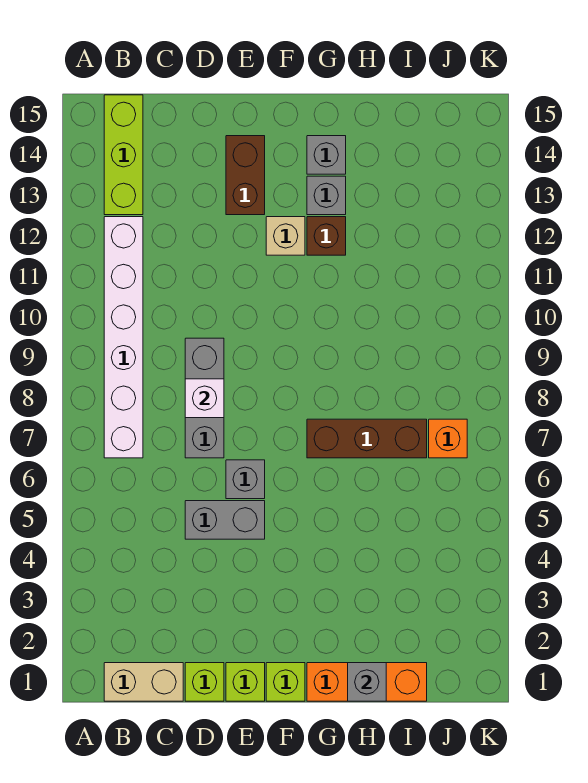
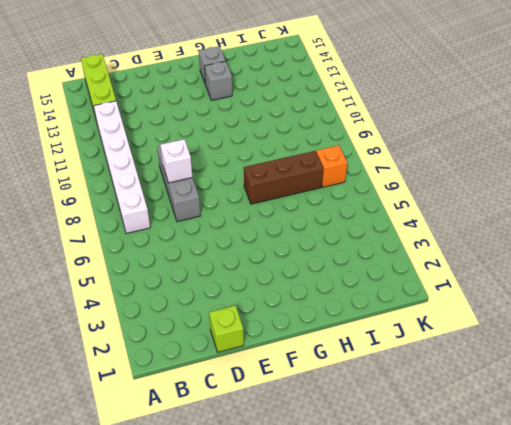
none -> tan 1x2 brick [104,663,183,701]
none -> grey 1x2 brick [185,501,265,539]
none -> lime 1x1 brick [226,663,265,701]

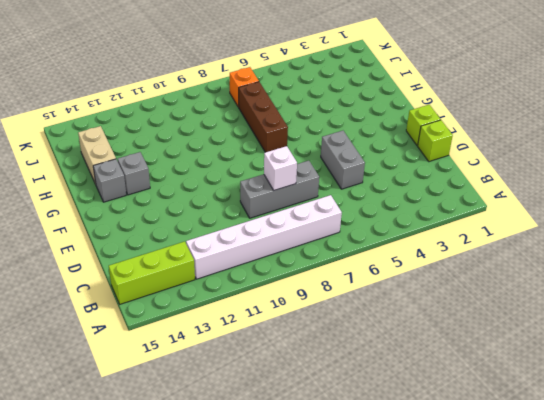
tan 1x2 brick [78,126,116,184] -> tan 1x2 brick moved to [104,663,183,701]
none -> grey 1x1 brick [226,460,265,499]
none -> brown 1x2 brick [226,136,265,215]
none -> lime 1x1 brick [266,663,305,701]

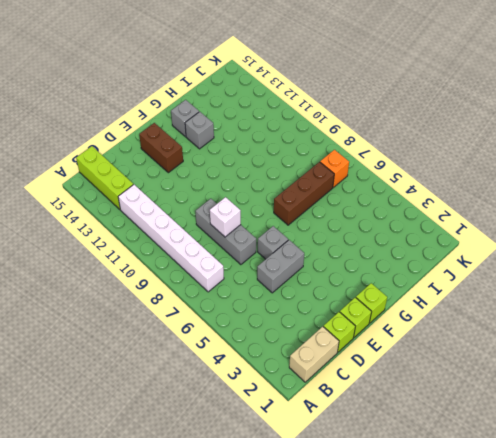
none -> tan 1x1 brick [266,217,305,255]
none -> orange 1x3 brick [307,663,427,701]
none -> brown 1x1 brick [307,217,346,255]

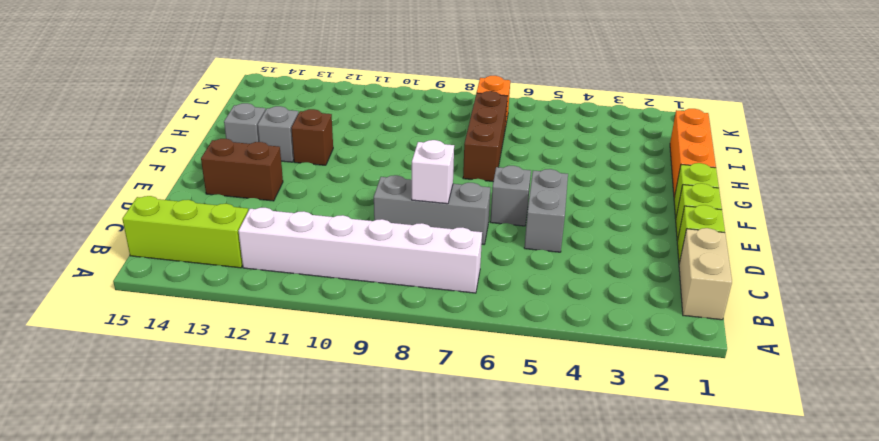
none -> tan 1x1 brick [266,217,305,255]
none -> grey 1x1 brick [348,663,386,701]

